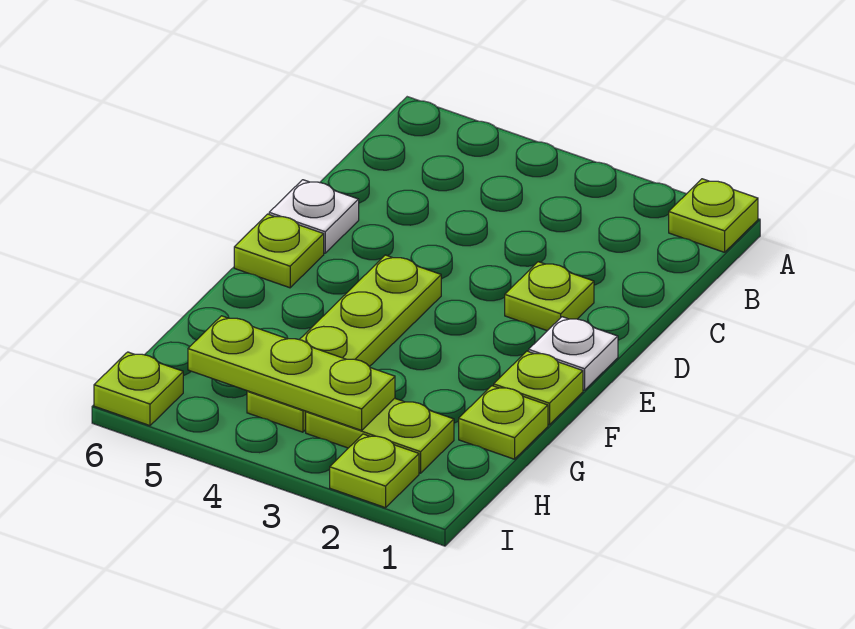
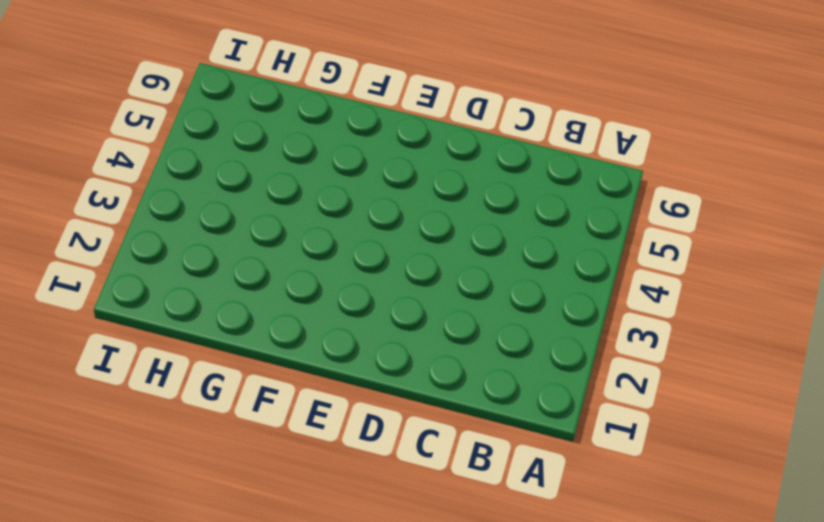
none -> lime 1x1 plate [669,179,758,252]
none -> lime 1x1 plate [505,262,594,331]
none -> white 1x1 plate [269,180,359,253]

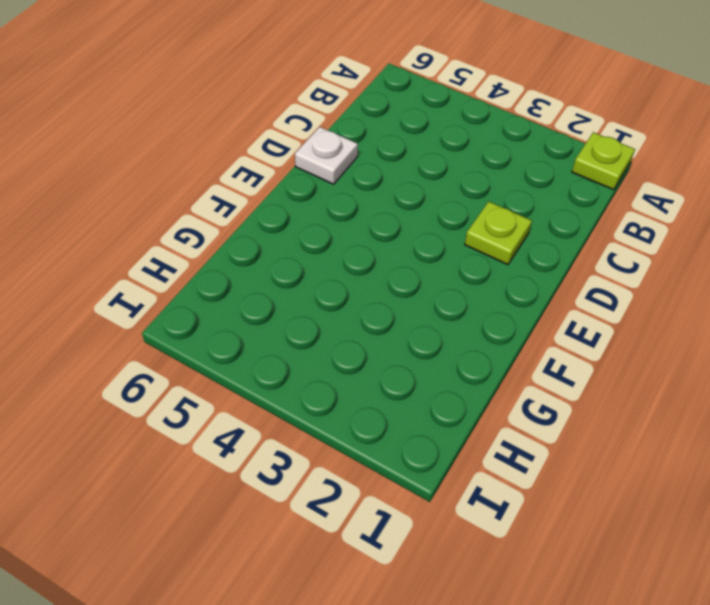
none -> white 1x1 plate [529,317,618,390]
none -> lime 1x4 plate [247,255,441,432]
none -> lime 1x1 plate [234,214,324,288]

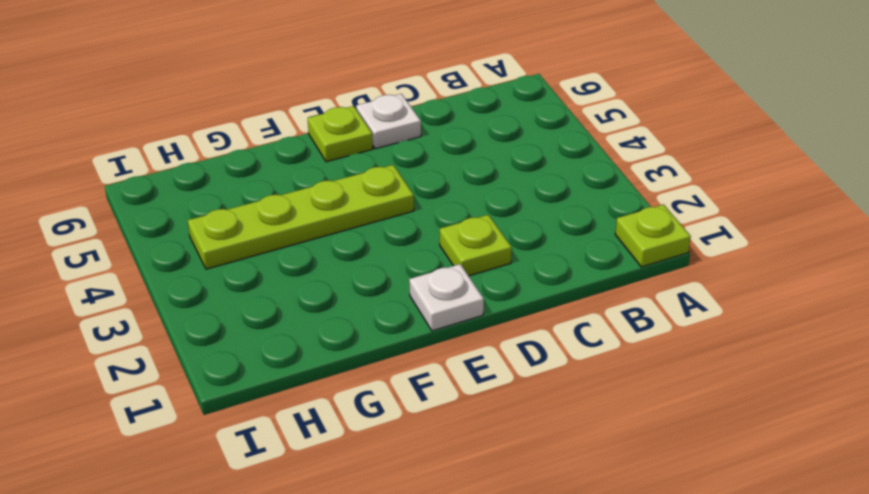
none -> lime 1x1 plate [494,351,583,425]
none -> lime 1x1 plate [459,386,548,459]
none -> lime 1x2 plate [306,398,454,473]

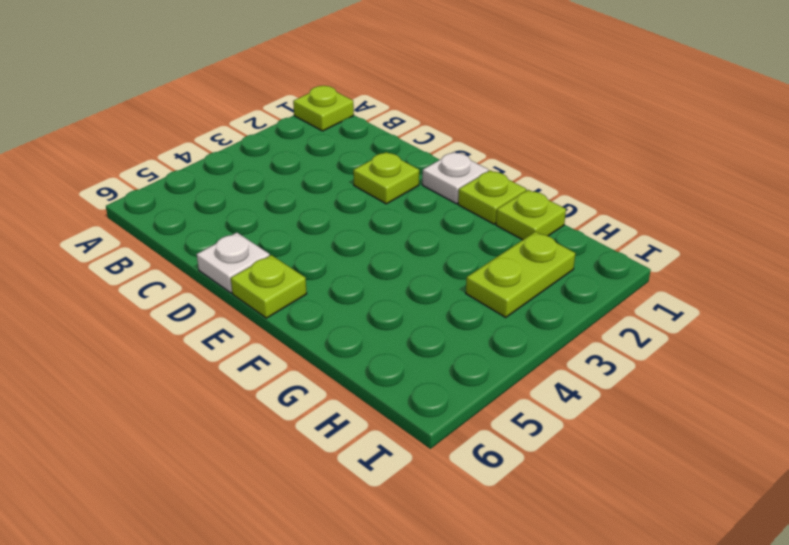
none -> lime 1x4 plate [247,255,441,432]
none -> lime 1x1 plate [330,434,419,508]
none -> lime 1x1 plate [94,352,183,426]

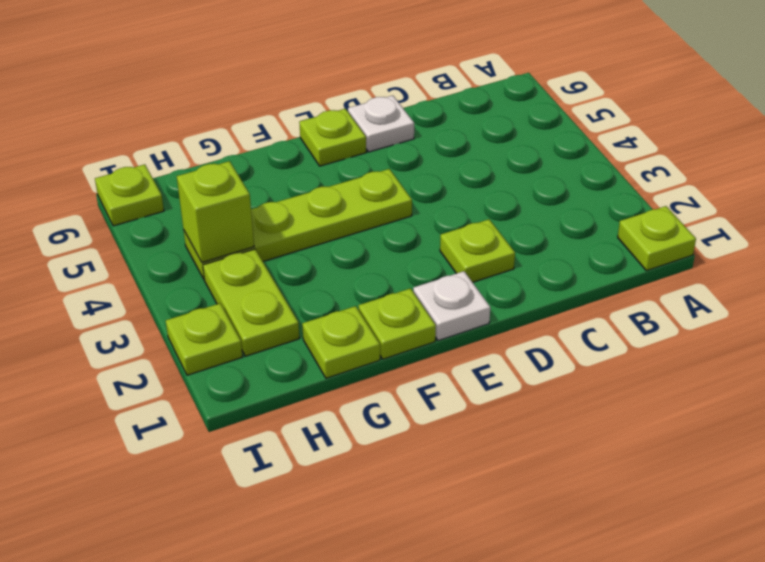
lime 1x1 brick [177,161,254,262] -> lime 1x3 plate [188,316,395,430]

